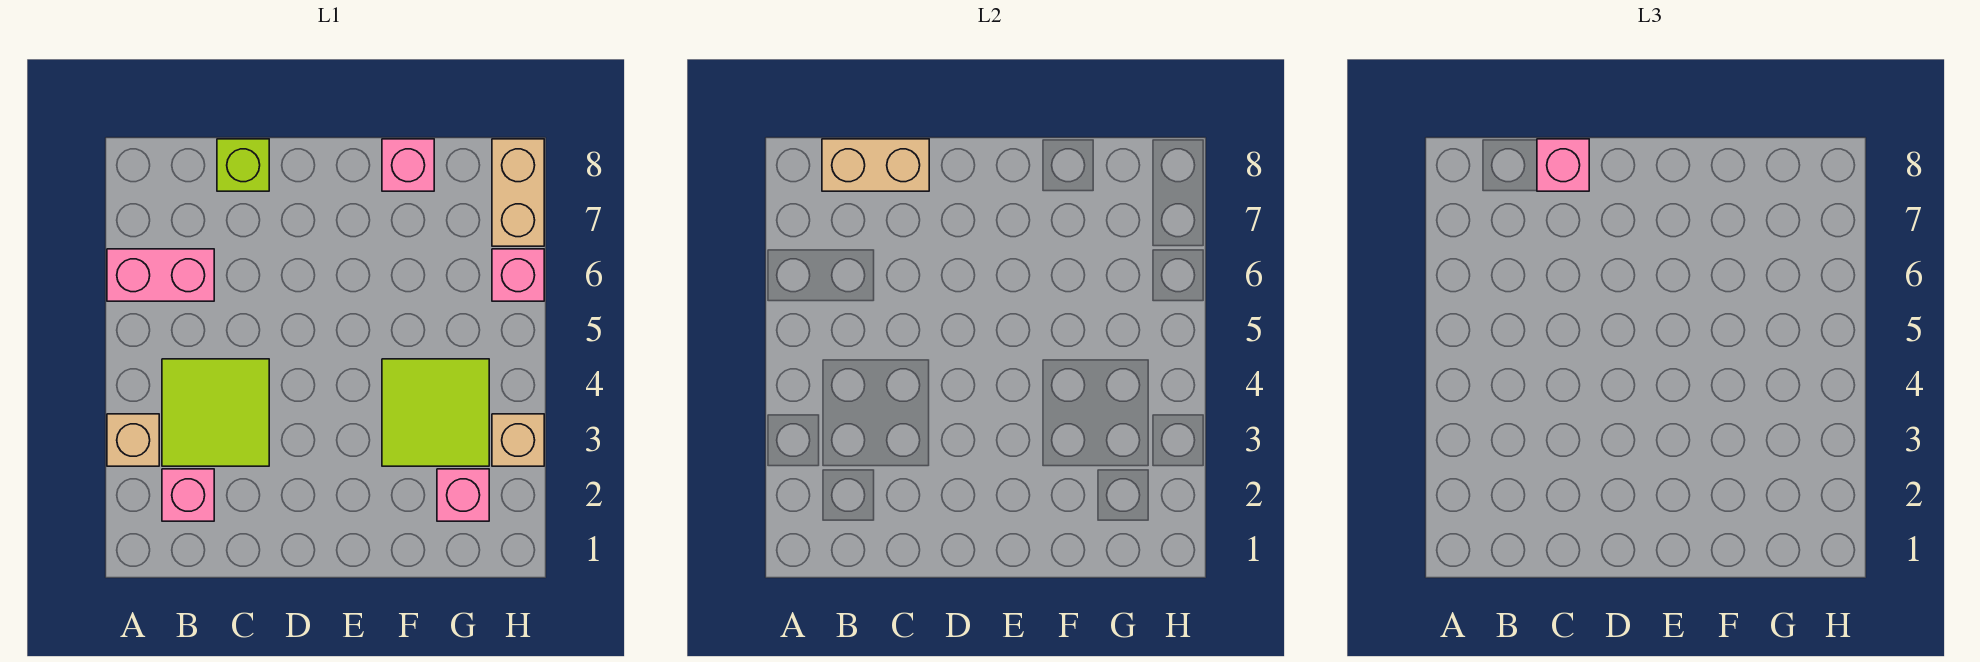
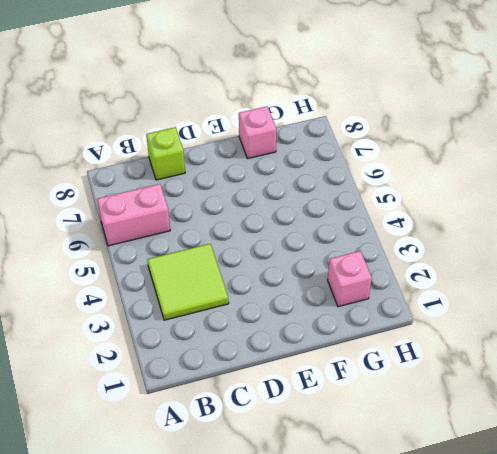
none -> tan 1x1 brick [107,414,159,466]
none -> pink 1x1 brick [162,469,214,521]
none -> lime 2x2 tile [382,359,489,466]

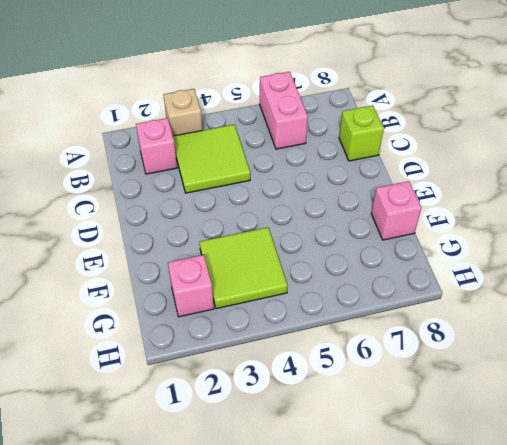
none -> tan 1x1 brick [492,414,544,466]
none -> pink 1x1 brick [492,249,544,301]
none -> tan 1x2 brick [492,139,544,246]

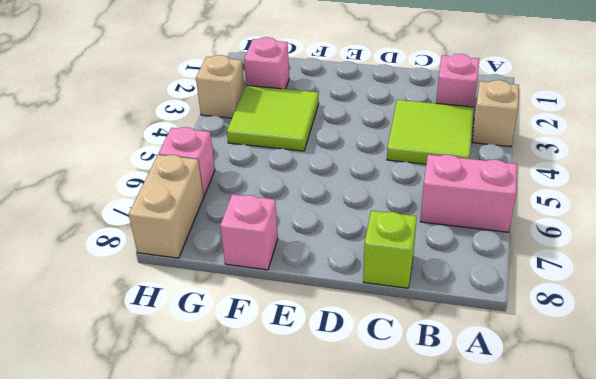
none -> tan 1x2 brick [822,139,929,191]
none -> pink 1x1 brick [1537,139,1589,191]

